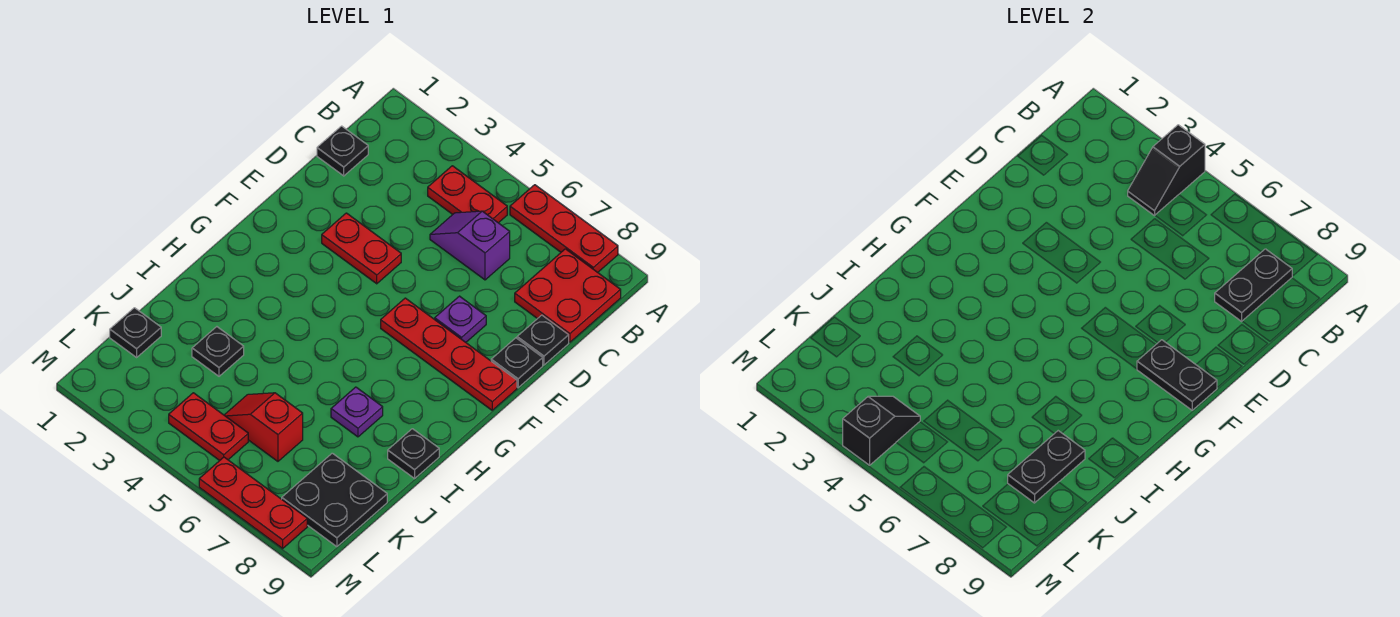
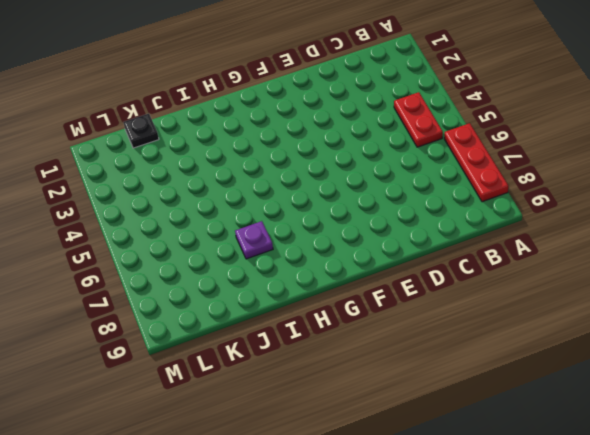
none -> red 2x2 plate [515,249,621,342]
none -> black 1x1 plate [317,126,368,176]
none -> purple 1x2 slope [430,211,510,280]

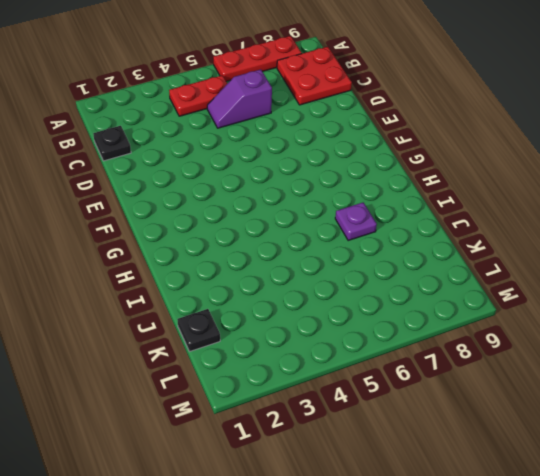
none -> black 1x1 plate [517,315,569,365]
none -> red 1x2 plate [322,213,401,284]
none -> purple 1x1 plate [435,296,486,342]

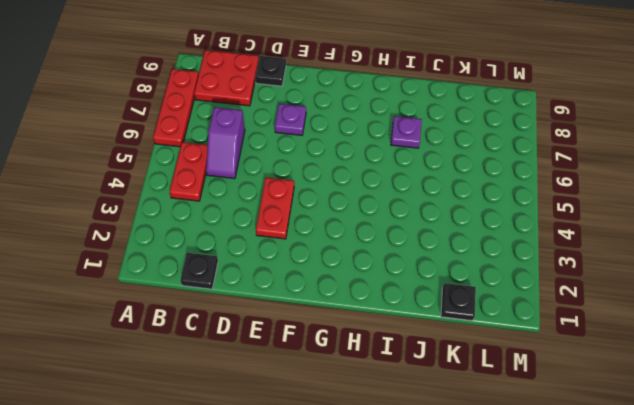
none -> black 1x1 plate [491,338,543,388]
none -> red 1x4 plate [381,298,517,410]
none -> black 1x1 plate [388,429,439,478]

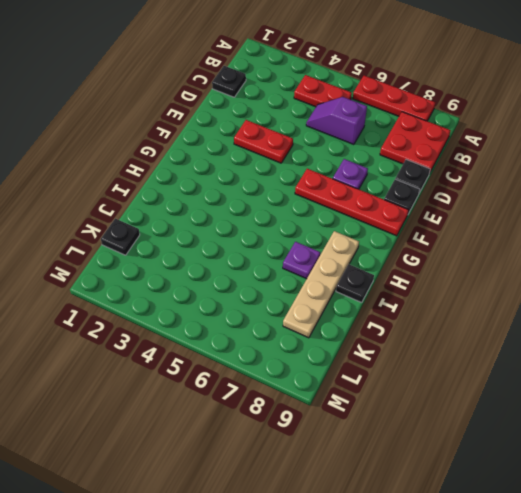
tan 1x4 plate [283,231,359,338] -> black 2x2 plate [282,453,387,547]
none -> black 1x1 plate [192,327,244,376]
none -> red 1x2 slope [224,393,303,461]
none -> red 1x2 plate [169,393,248,461]

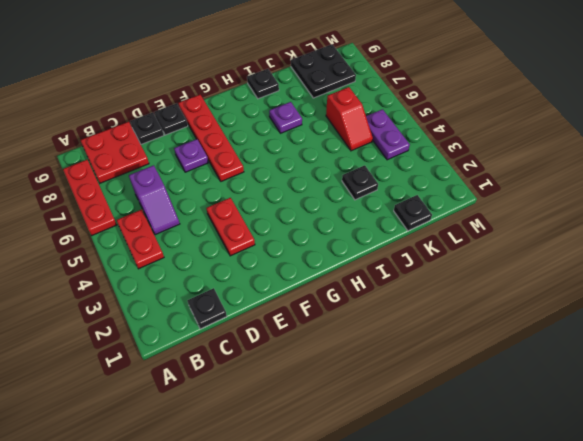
purple 1x2 plate [366,109,410,160] -> red 1x2 plate [169,393,248,461]
none -> red 1x3 plate [199,457,307,548]
none -> black 1x2 slope [1128,125,1205,216]
none -> black 1x2 plate [1215,249,1292,321]

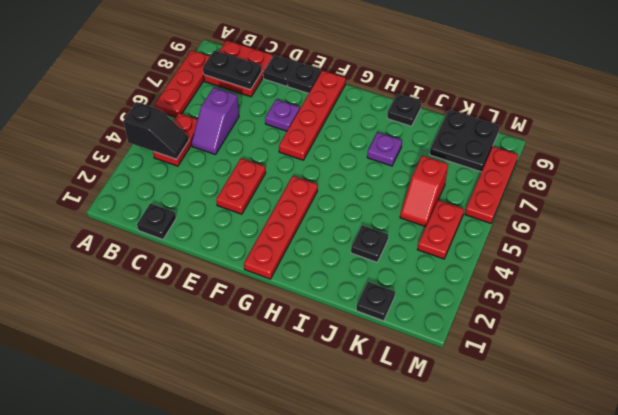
red 1x4 plate [244,176,318,279] -> none
none -> black 1x2 plate [1137,340,1217,410]
none -> black 1x2 plate [1008,431,1085,503]
none -> black 1x2 slope [843,396,920,465]

